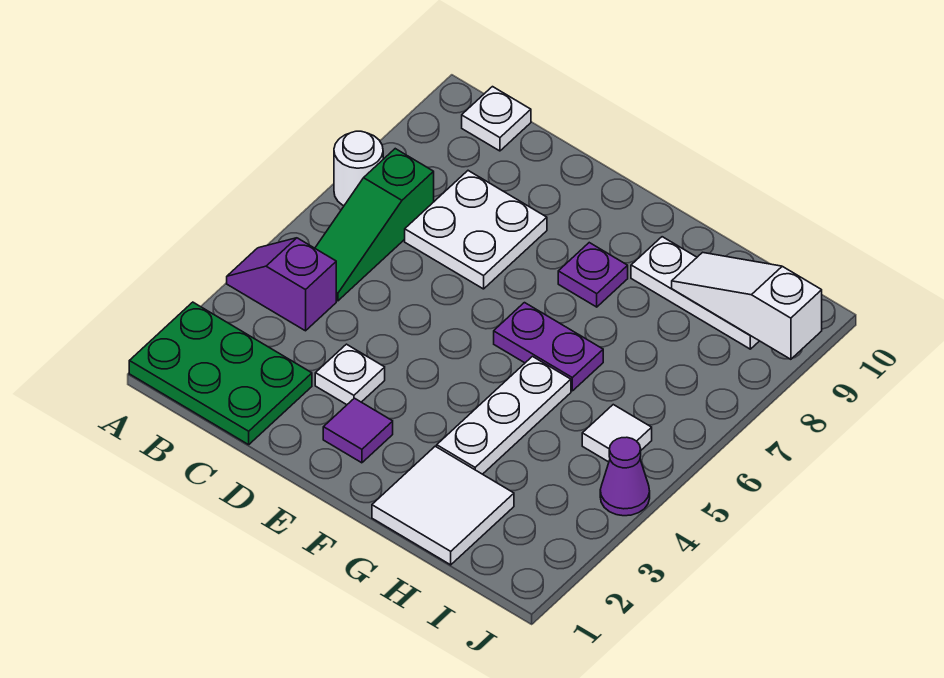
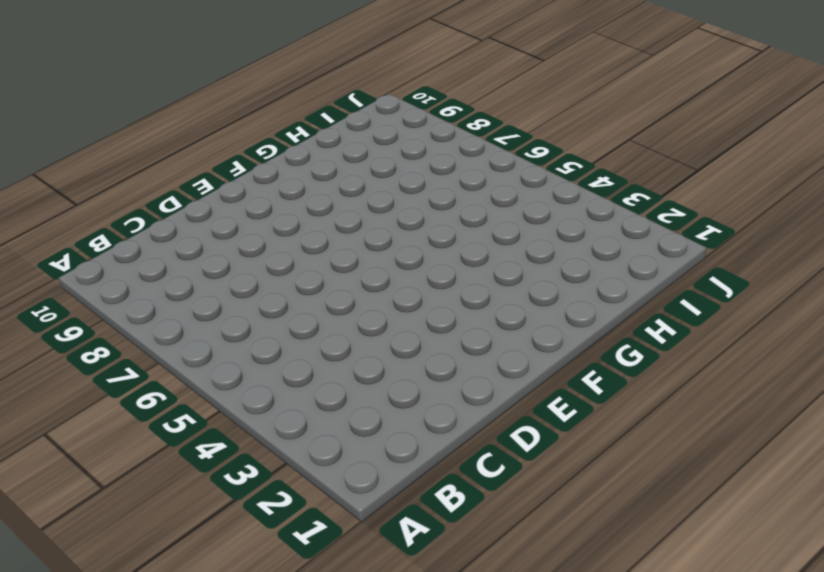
none -> green 2x3 plate [129,302,312,445]
none -> purple 1x2 slope [227,238,336,331]
none -> white 1x1 round brick [334,131,383,206]

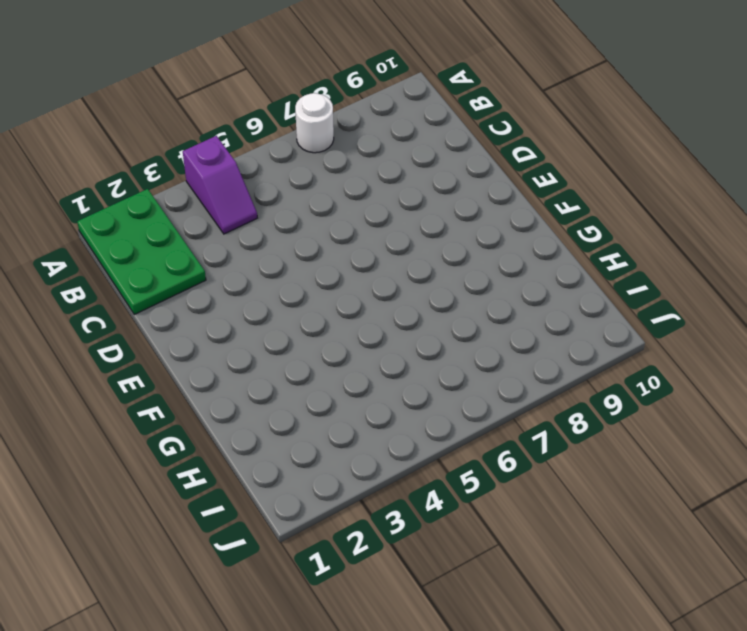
purple 1x2 slope [183,136,257,234] -> purple 1x2 slope turned to [227,238,336,331]
none -> green 1x3 slope [315,149,434,301]
none -> white 1x1 plate [462,87,531,151]
none -> white 2x2 plate [405,171,547,289]

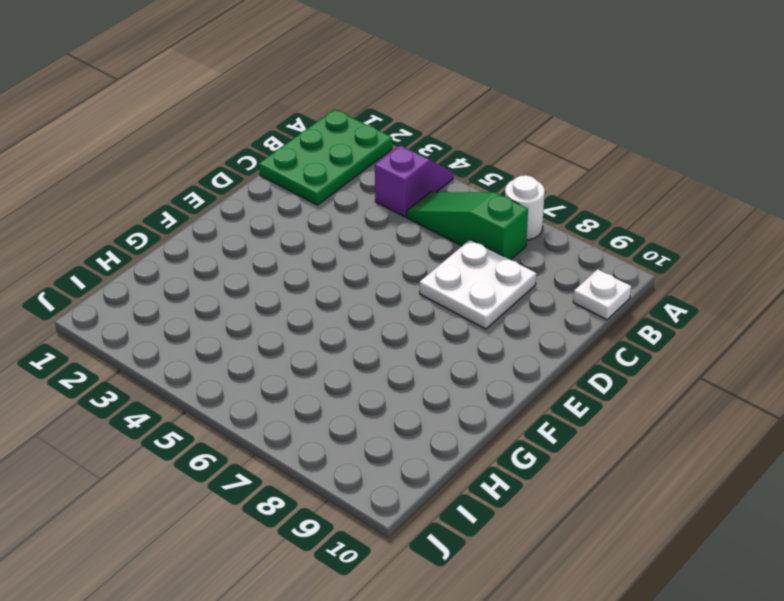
none -> white 1x1 plate [315,344,385,405]
none -> purple 1x1 tile [323,398,393,463]
none -> purple 1x2 plate [494,303,603,391]

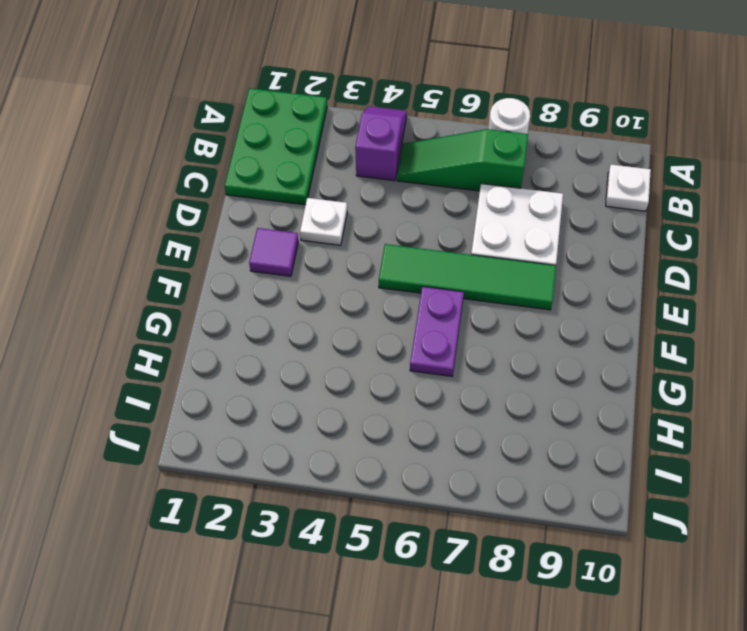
green 1x4 tile [379,244,556,310] -> none
none -> purple 1x1 plate [558,243,628,307]
none -> white 2x2 tile [372,446,514,565]
none -> white 1x3 plate [437,356,571,474]

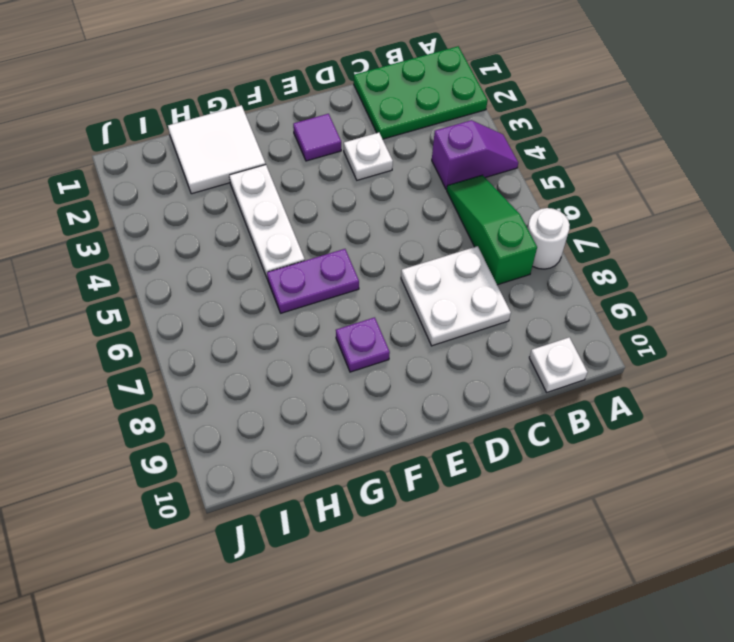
none -> white 1x3 plate [631,237,759,349]
none -> white 1x1 tile [582,405,652,462]
none -> purple 1x1 cone [600,437,650,516]

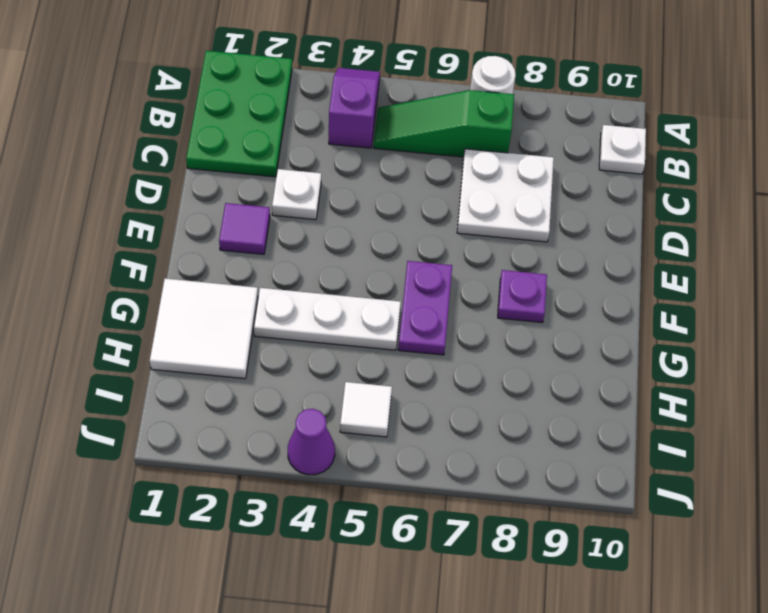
none -> white 1x3 plate [631,237,759,349]
none -> white 1x3 slope [672,252,822,359]

